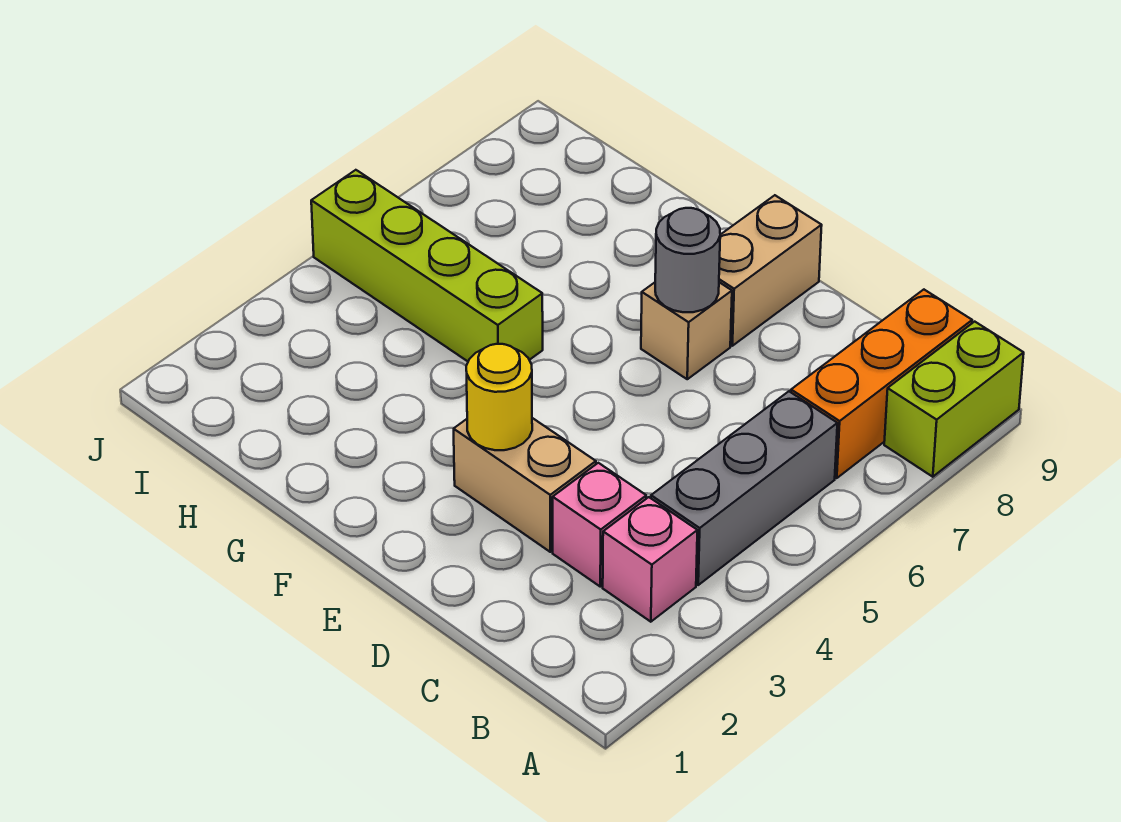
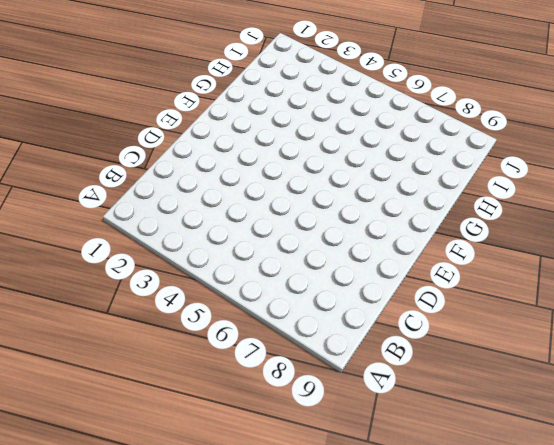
none -> lime 1x2 brick [884,322,1024,477]
none -> pink 1x1 brick [603,497,697,622]

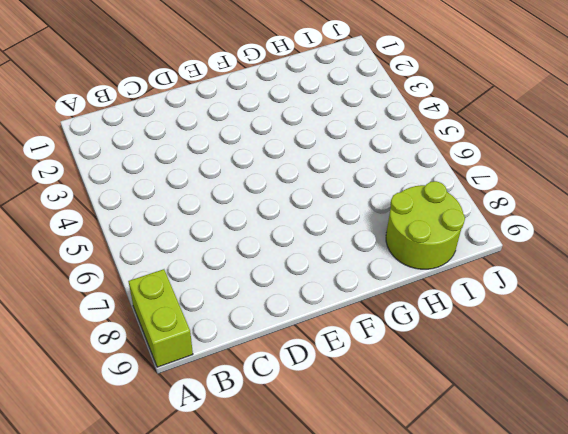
lime 2x2 round brick [386,181,465,269] -> none
none -> pink 1x1 brick [603,497,697,622]
none -> grey 1x3 brick [651,391,837,585]

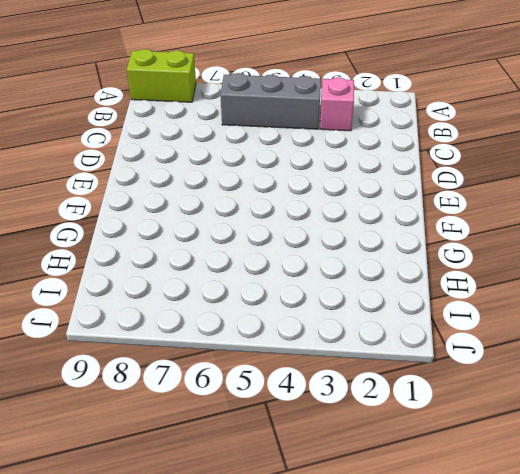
none -> orange 1x3 brick [791,290,972,478]
none -> pink 1x1 brick [553,463,646,587]

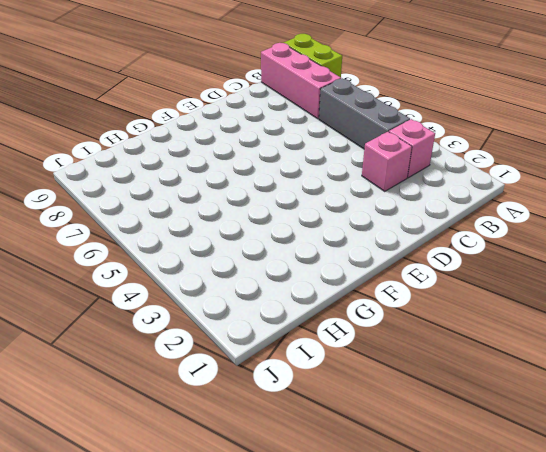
pink 1x3 brick [261,43,341,119] -> orange 1x3 brick [791,290,972,478]
none -> tan 1x2 brick [454,418,596,552]
none -> tan 1x1 brick [641,282,732,379]

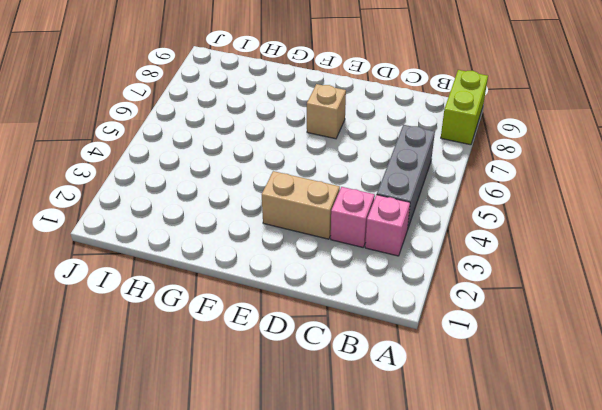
none -> orange 1x3 brick [791,290,972,478]
none -> tan 1x2 brick [719,195,822,346]

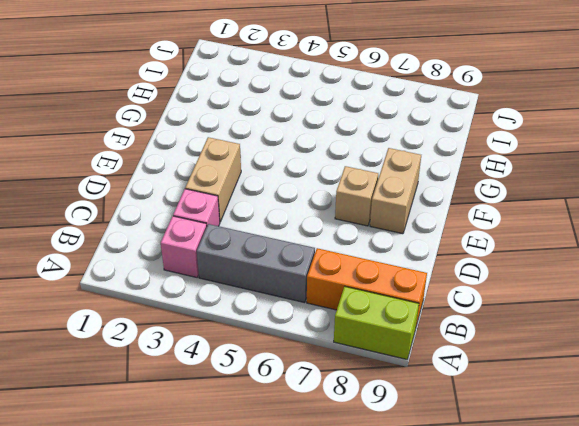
tan 1x2 brick [370,148,421,234] -> tan 1x2 brick turned to [719,195,822,346]
none -> lime 1x4 brick [311,170,543,361]
none -> yellow 1x1 round brick [466,344,532,450]

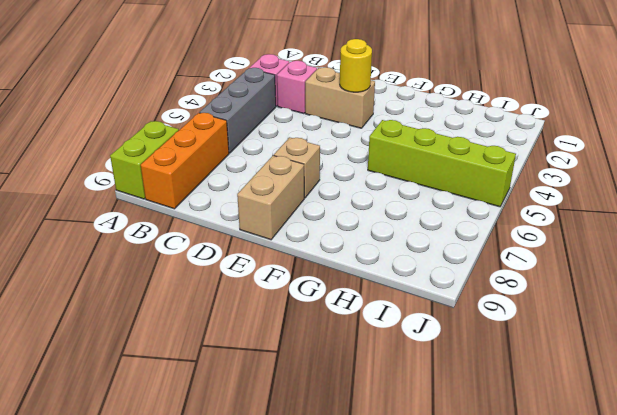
none -> grey 1x1 round brick [655,208,720,312]

